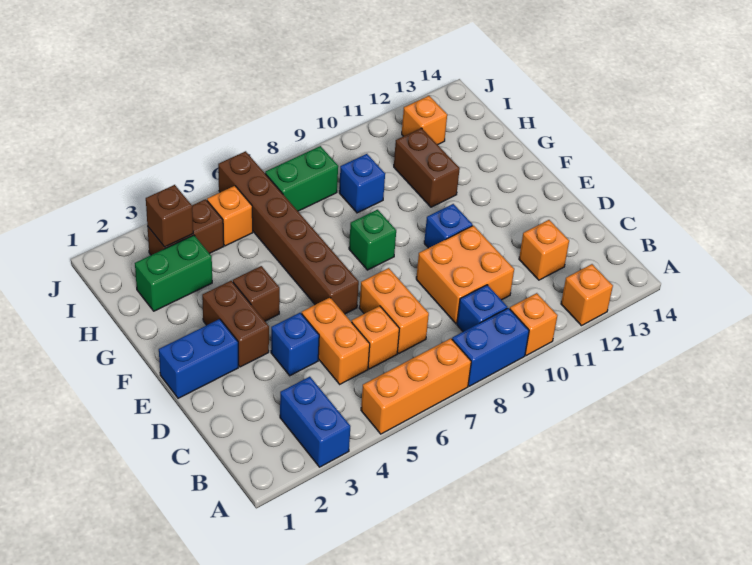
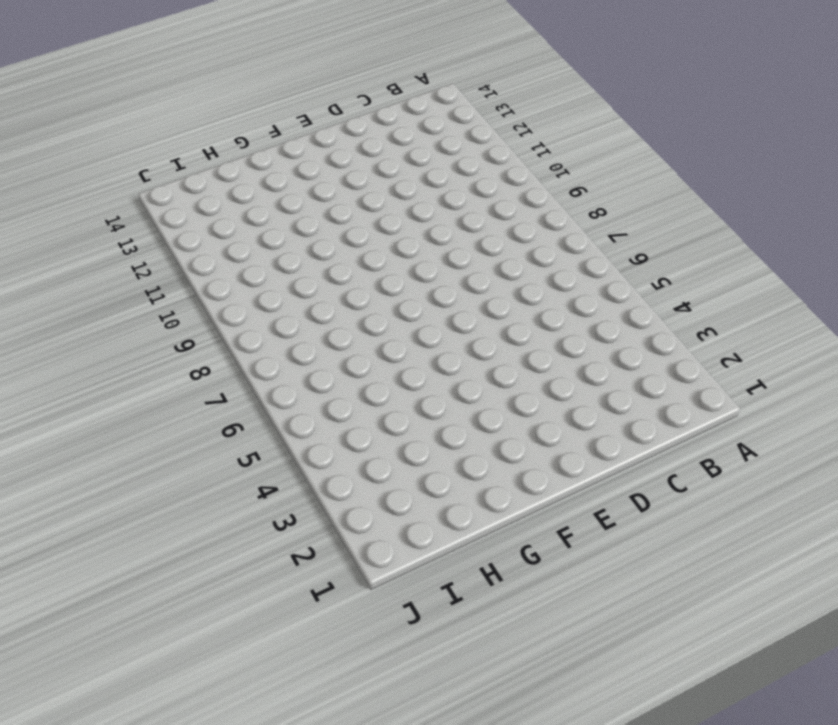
none -> blue 1x2 brick [280,377,350,467]
none -> orange 1x3 brick [361,338,471,434]
none -> blue 1x2 brick [452,308,529,386]

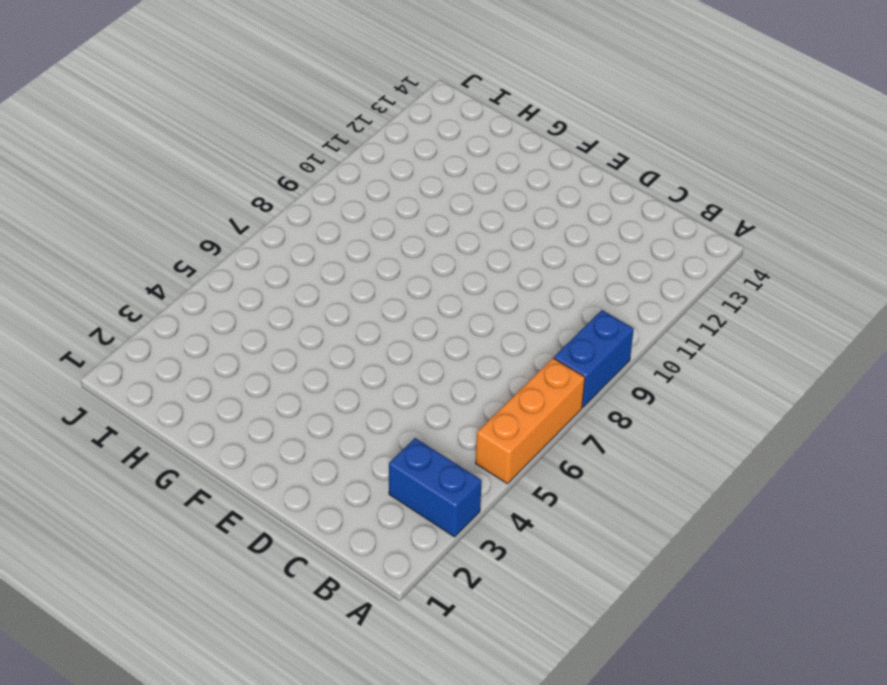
none -> orange 1x1 brick [510,293,557,355]
none -> orange 1x1 brick [561,264,613,326]
none -> blue 1x1 brick [457,285,507,332]

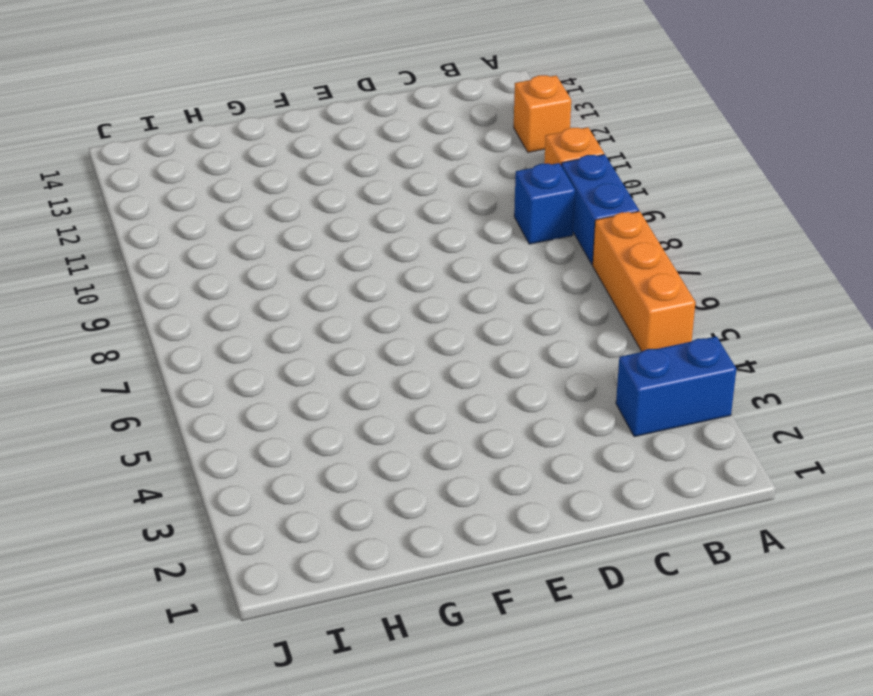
none -> orange 1x2 brick [302,298,370,384]
none -> orange 1x1 brick [352,306,399,369]
none -> orange 1x2 brick [359,268,429,353]

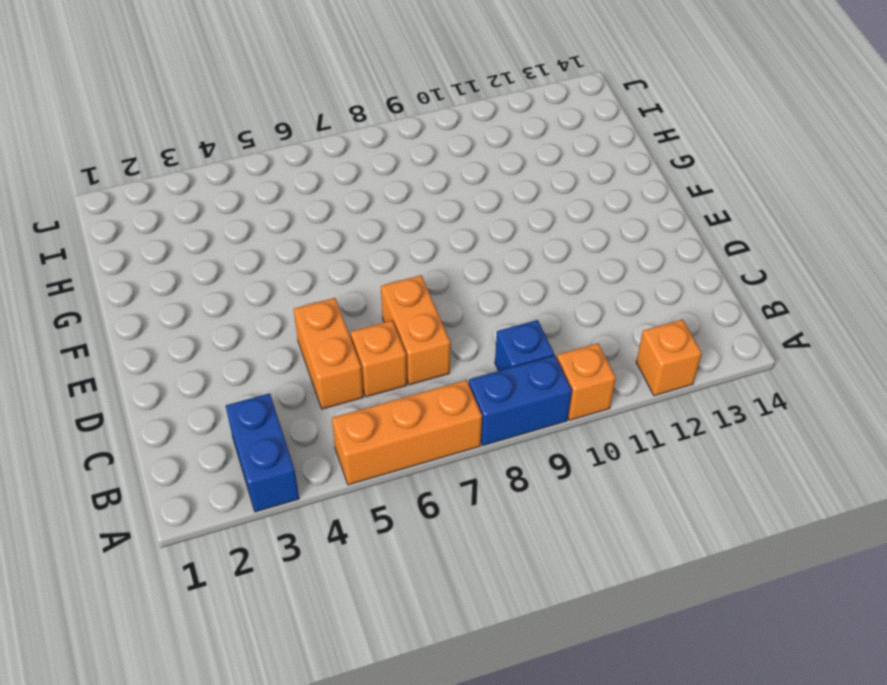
none -> orange 2x2 brick [416,226,514,324]
none -> orange 1x1 brick [519,220,569,280]
none -> blue 1x1 brick [271,313,319,376]

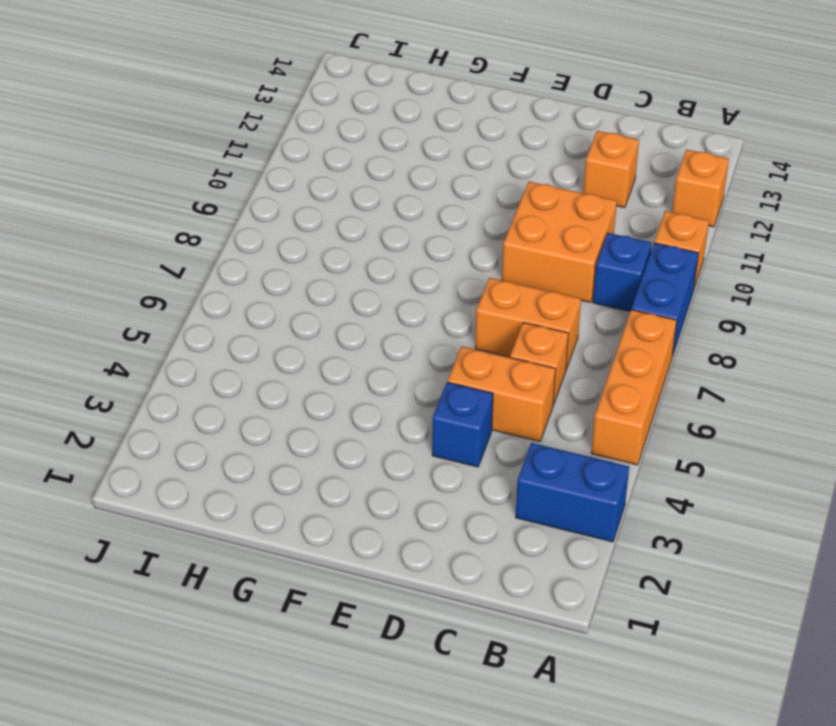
none -> blue 1x2 brick [159,319,238,398]
none -> brown 1x2 brick [202,281,269,367]
none -> brown 1x6 brick [218,151,359,314]

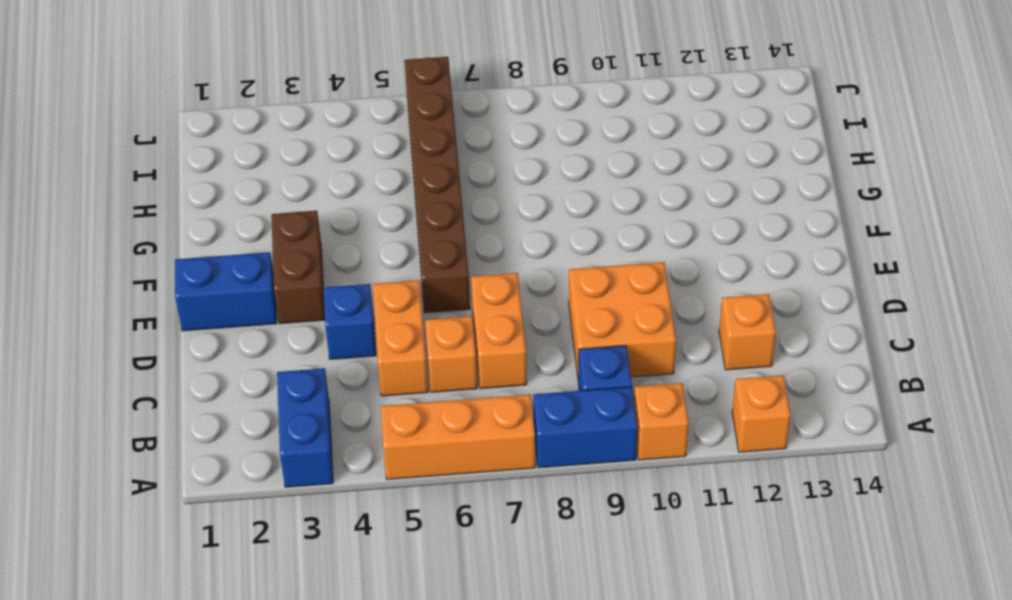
none -> blue 1x1 brick [424,204,473,248]
none -> brown 1x1 brick [233,266,280,321]
none -> green 1x1 brick [349,210,396,270]

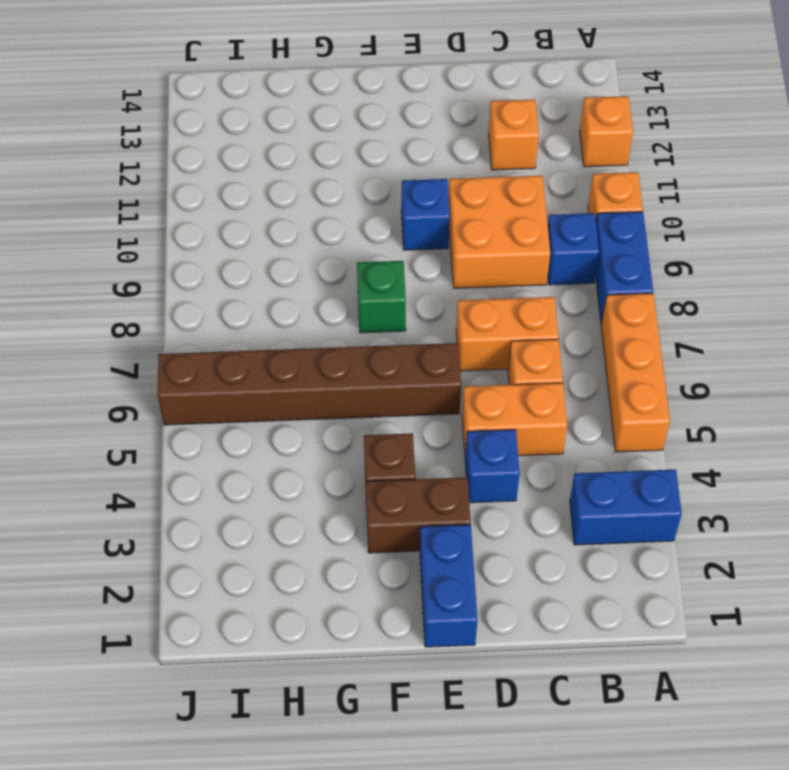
none -> brown 1x2 brick [394,128,460,207]
none -> green 1x2 brick [135,235,212,311]
none -> blue 1x1 brick [339,154,385,213]

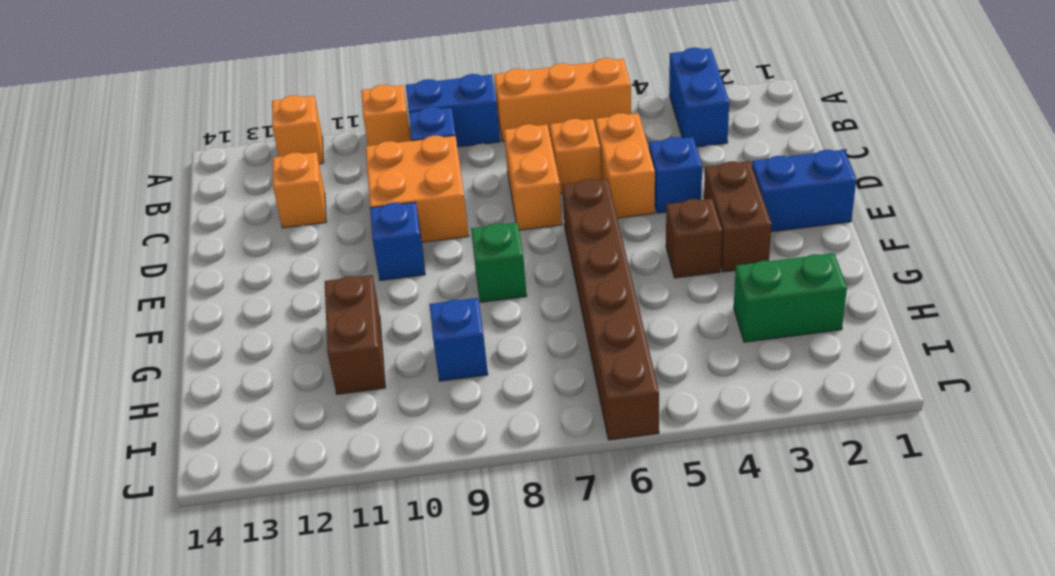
none -> brown 1x2 brick [147,199,224,255]
none -> orange 1x1 brick [207,186,253,246]
none -> green 1x2 brick [265,146,338,211]

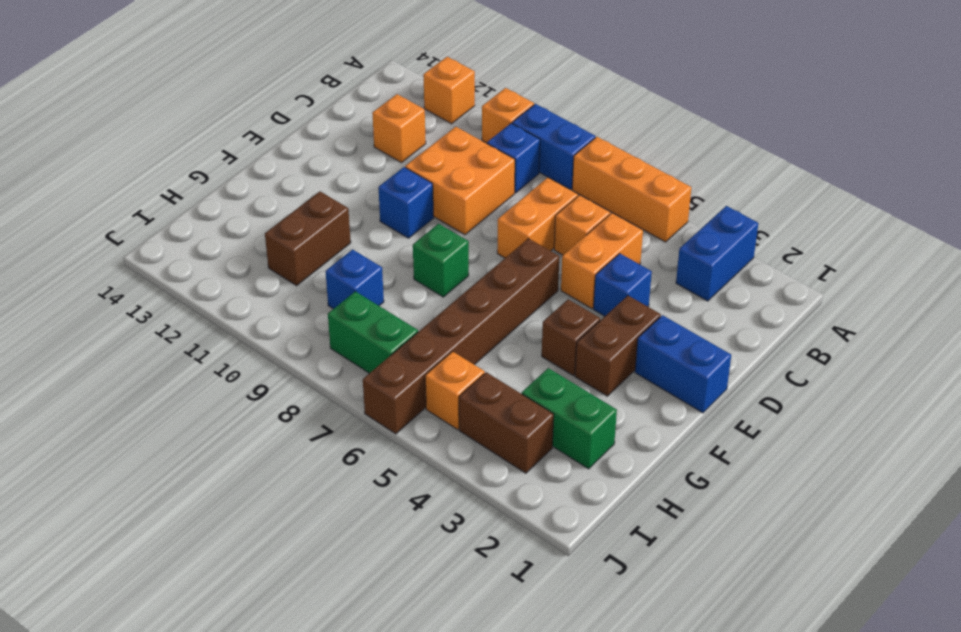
none -> orange 1x1 brick [402,96,447,145]
none -> brown 1x1 brick [146,185,193,247]

